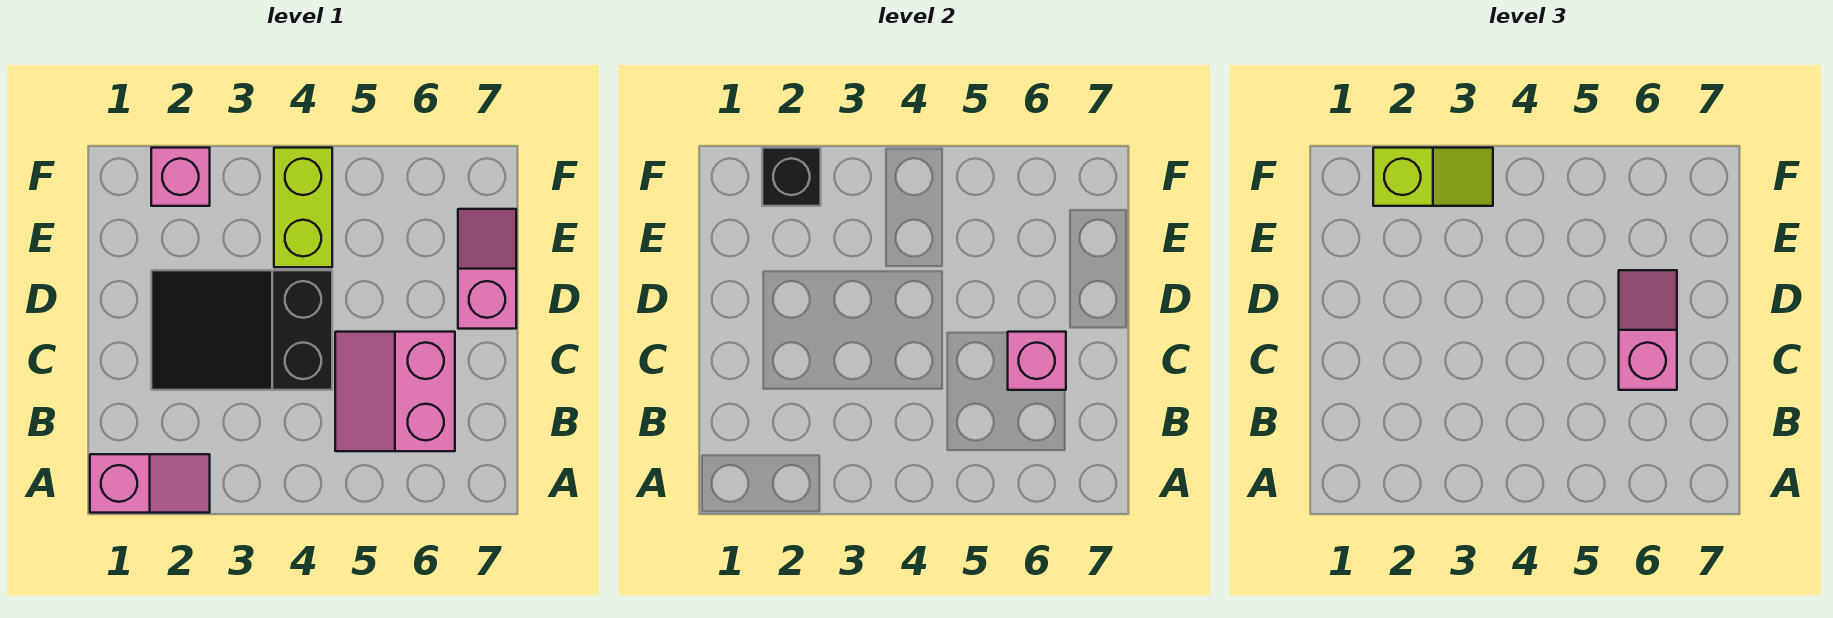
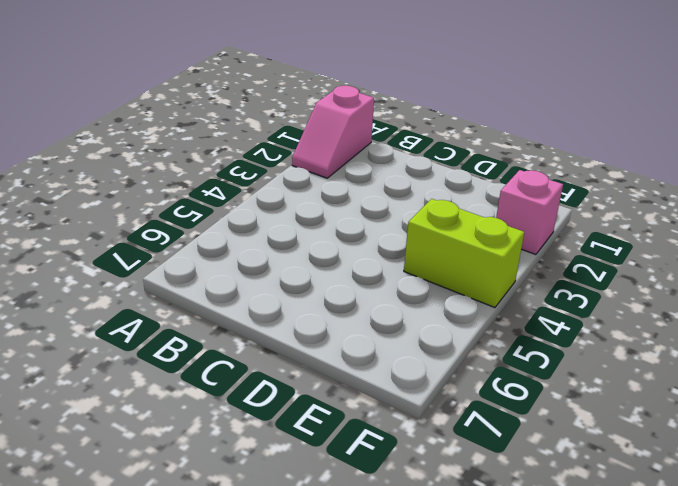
none -> pink 2x2 slope [335,332,455,451]
none -> black 2x3 slope [151,270,332,390]

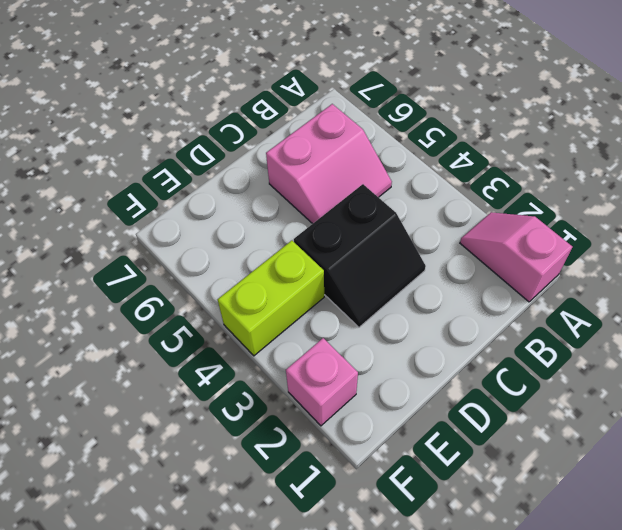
black 2x2 slope [294,184,426,327] -> black 2x3 slope [151,270,332,390]
none -> pink 1x2 slope [458,209,516,329]
none -> pink 1x1 brick [1008,332,1066,390]

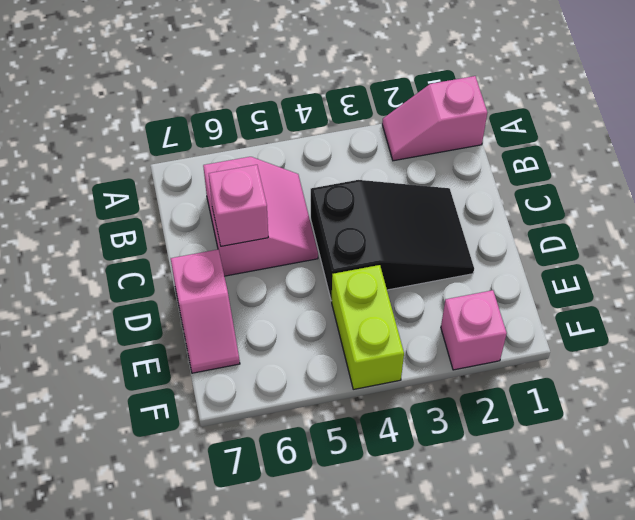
none -> black 1x1 brick [762,148,821,206]
none -> pink 1x2 slope [1619,270,1677,390]

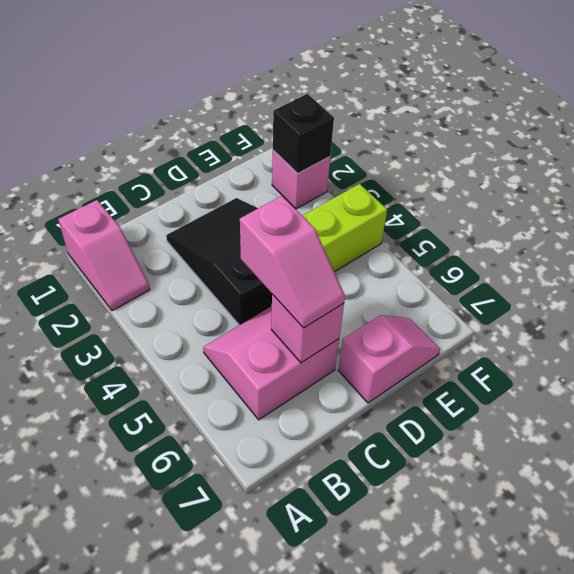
pink 1x2 slope [240,196,345,328] -> pink 1x2 slope turned to [1619,270,1677,390]
none -> lime 1x2 slope [1373,148,1493,206]

